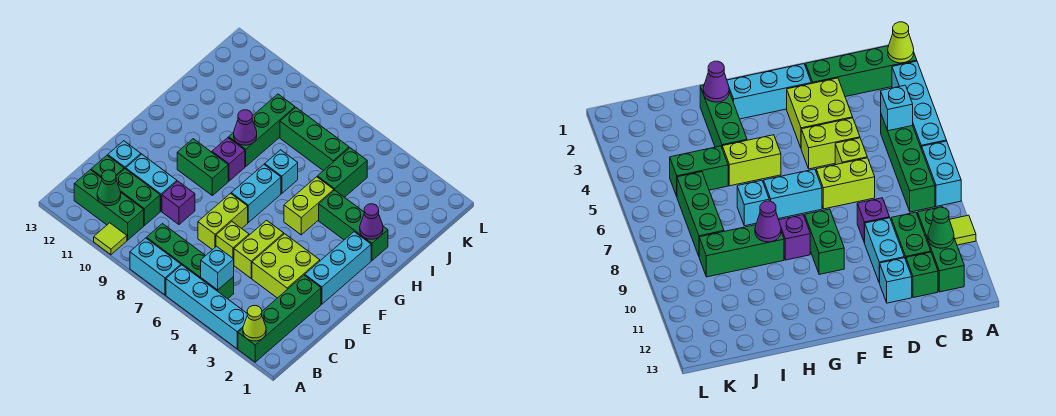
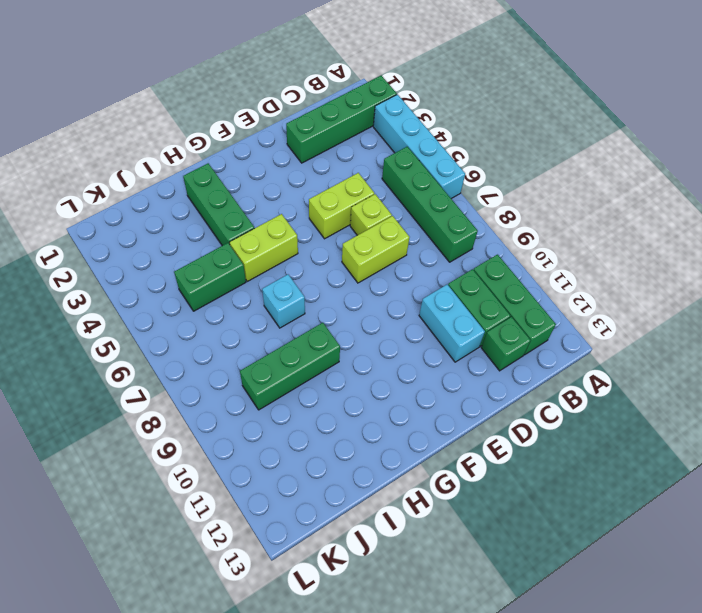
none -> cyan 1x2 brick [130,238,181,295]
none -> lime 1x1 tile [94,223,127,255]
none -> lime 2x2 brick [252,234,320,298]
none -> purple 1x1 brick [162,181,195,224]

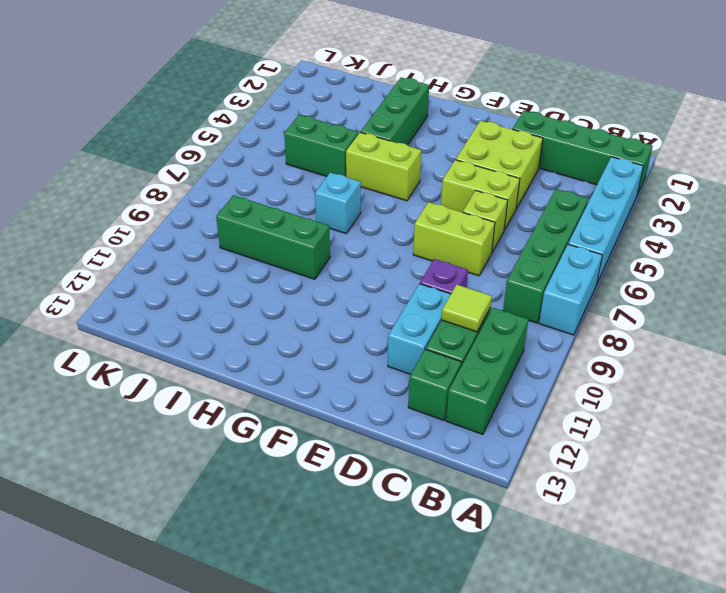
lime 1x1 tile [441,285,492,332] -> lime 1x1 tile moved to [94,223,127,255]
none -> cyan 1x1 brick [108,141,141,169]
none -> cyan 1x3 brick [305,232,371,304]
none -> cyan 1x2 brick [231,165,281,222]
none -> green 1x2 brick [177,139,228,195]

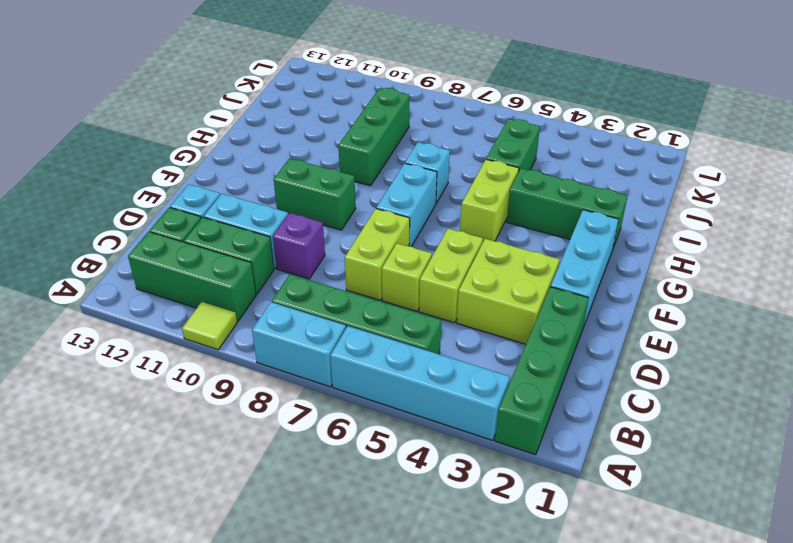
none -> purple 1x1 brick [212,138,245,181]
none -> green 1x3 brick [280,108,349,171]
none -> lime 1x1 cone [243,306,266,341]
none -> cyan 1x1 brick [201,246,234,290]

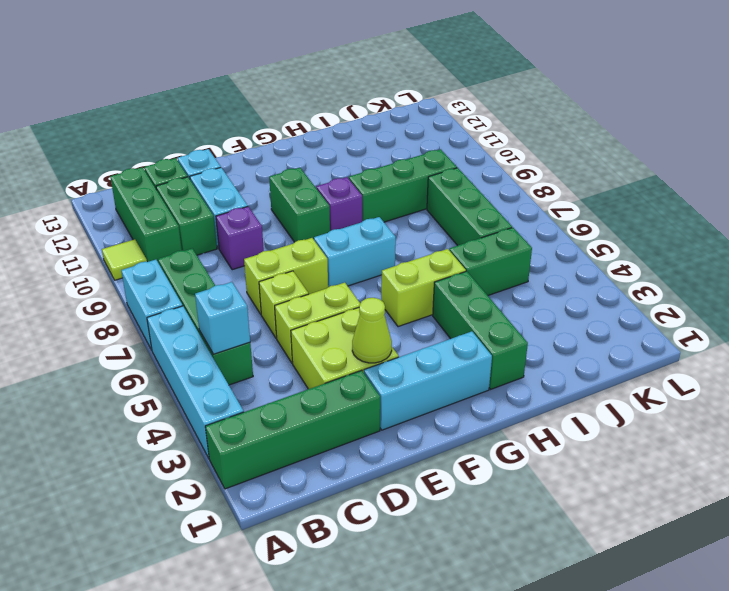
lime 1x1 cone [352,298,392,363] -> lime 1x1 cone moved to [243,306,266,341]
none -> cyan 1x1 brick [265,150,298,193]
none -> green 1x1 cone [97,170,121,206]
none -> purple 1x1 cone [360,204,383,239]
none -> purple 1x1 cone [234,110,257,145]

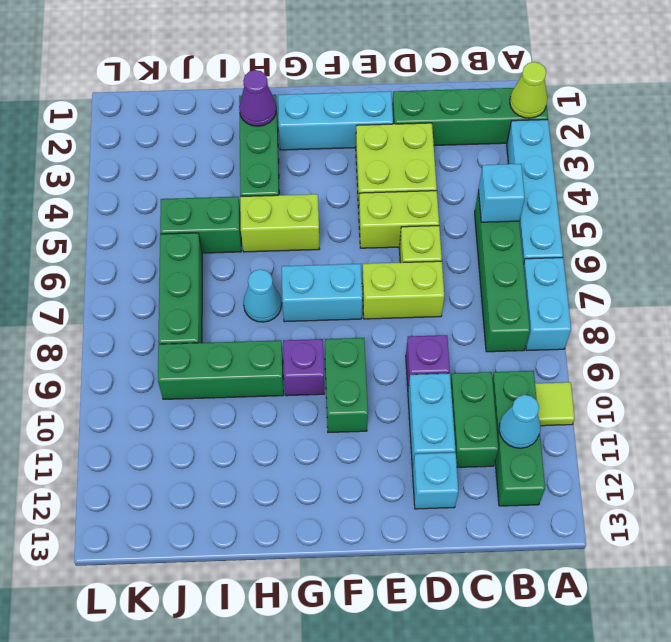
cyan 1x1 cone [499,395,541,448] -> green 1x1 cone [97,170,121,206]
cyan 1x1 cone [243,269,282,322] -> cyan 1x1 brick [265,150,298,193]
none -> green 1x1 brick [91,155,124,178]
none -> purple 1x1 cone [234,110,257,145]

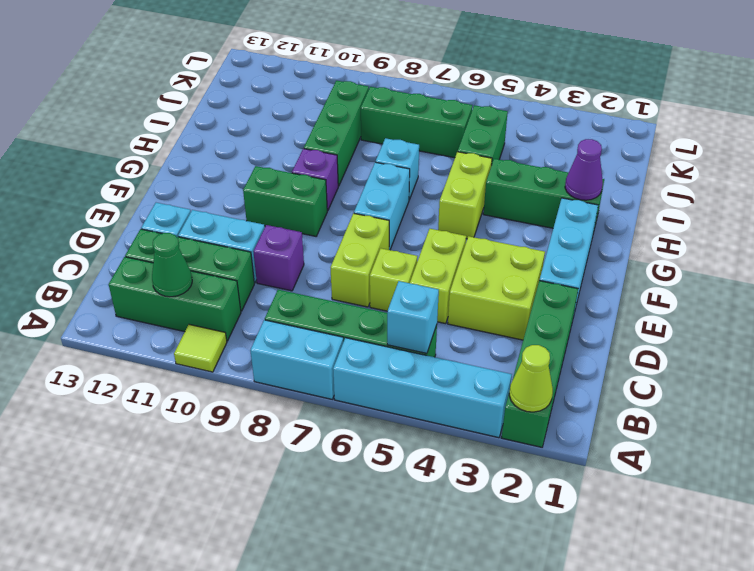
none -> purple 1x1 cone [234,110,257,145]

